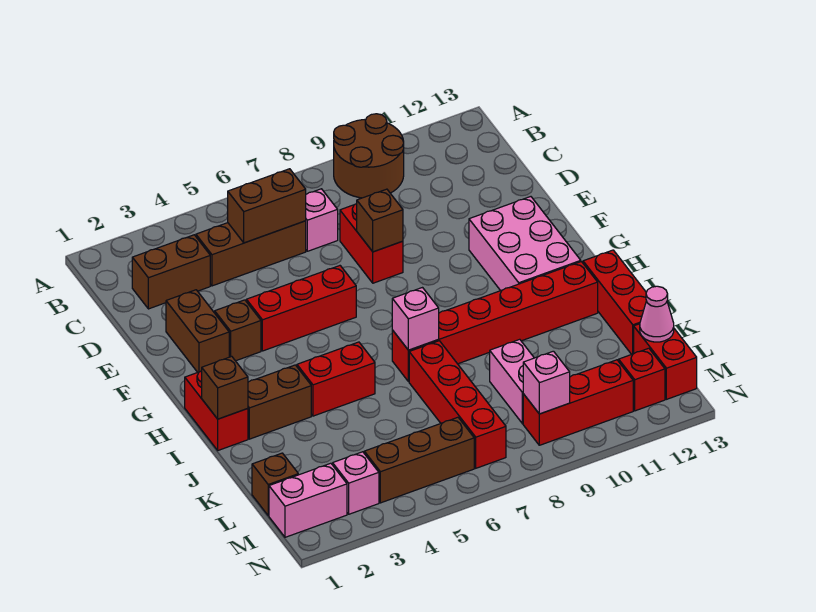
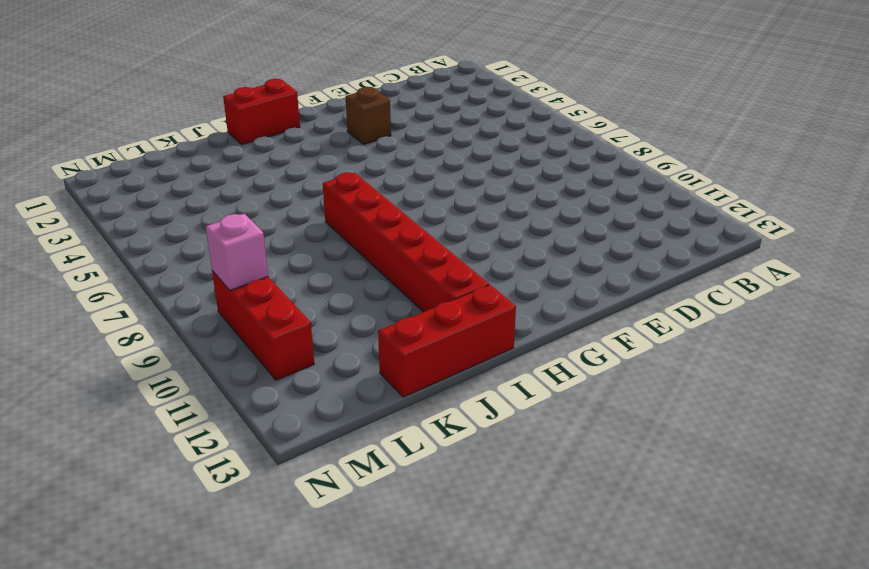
none -> brown 2x2 round brick [334,114,404,198]
none -> brown 1x2 brick [132,235,210,309]
none -> brown 1x3 brick [196,221,306,286]

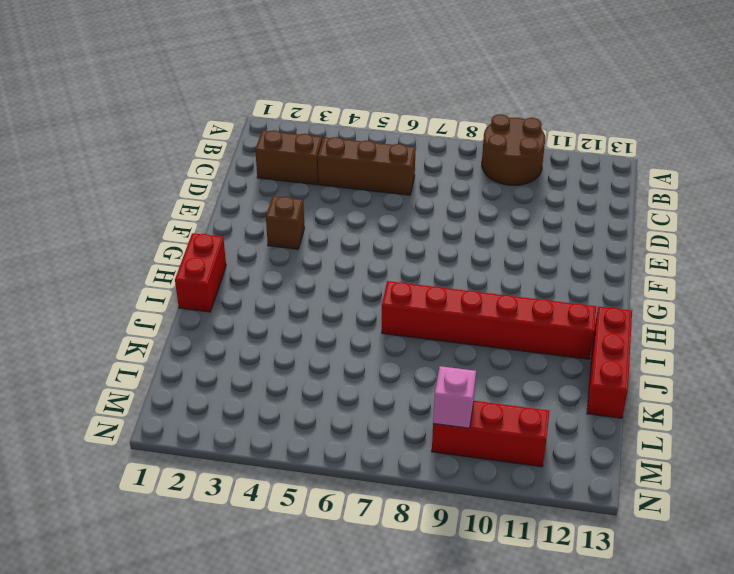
none -> pink 1x1 brick [306,189,338,251]
none -> red 1x2 brick [340,204,403,283]
none -> brown 1x2 brick [166,290,229,372]

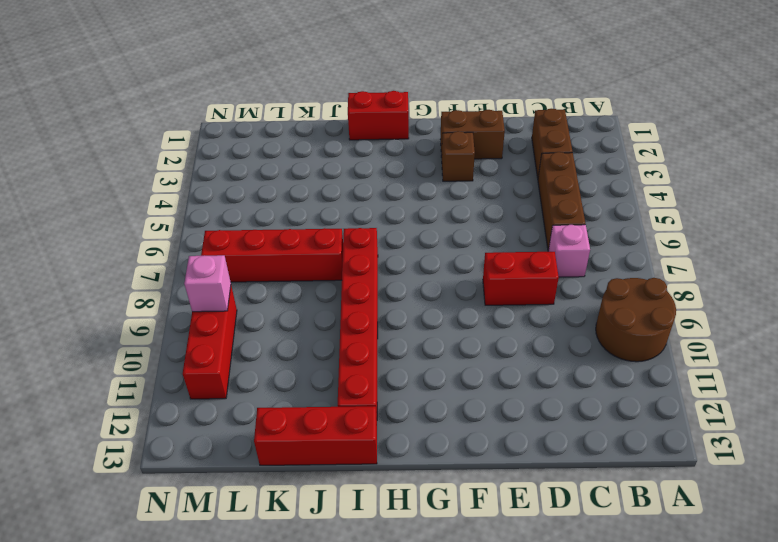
none -> red 1x3 brick [246,266,356,351]
none -> pink 2x3 brick [469,197,581,291]
none -> brown 1x2 brick [248,365,311,439]

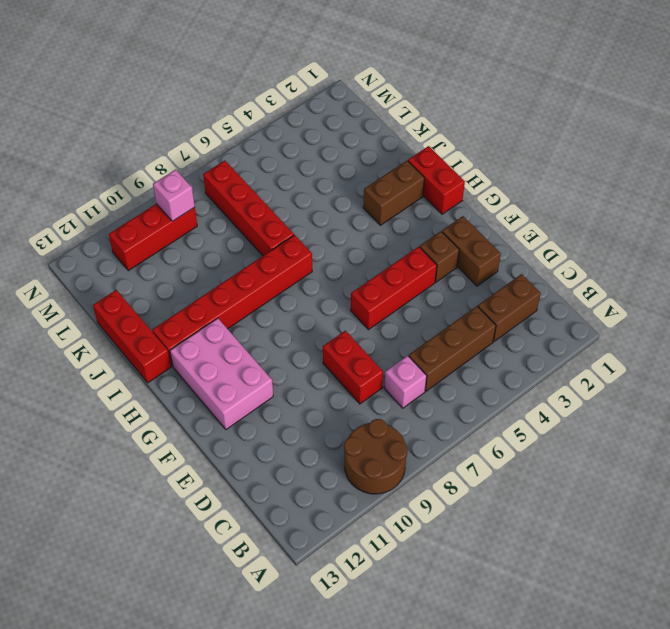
none -> red 1x2 brick [297,342,375,416]
none -> pink 1x2 brick [490,339,534,424]
none -> brown 1x1 brick [252,453,298,516]

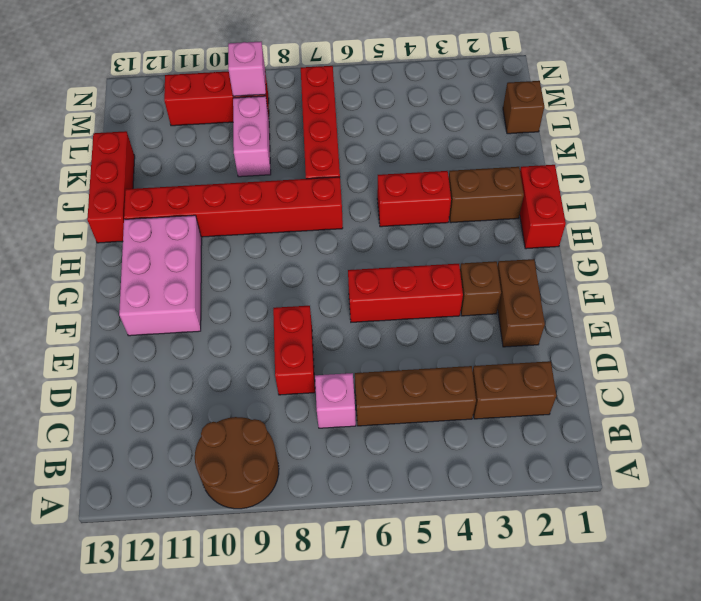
none -> red 1x2 brick [634,324,697,399]
none -> pink 1x2 brick [269,463,347,537]
none -> pink 1x1 brick [333,452,379,514]

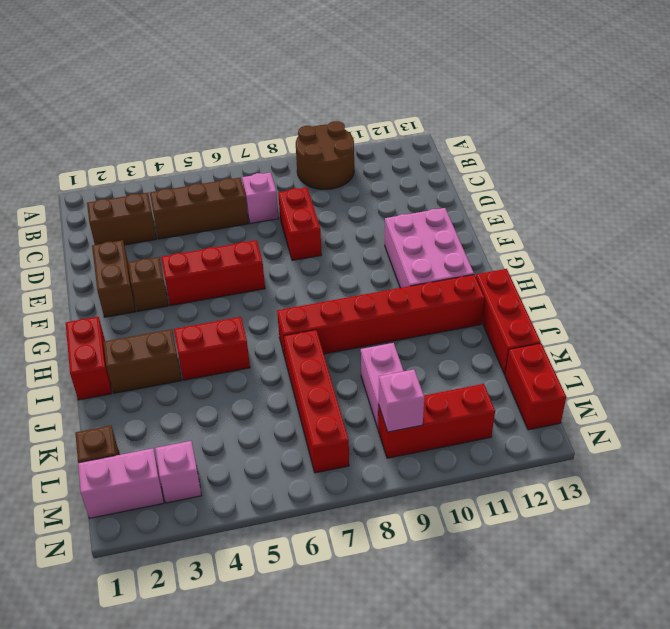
none -> brown 1x3 brick [364,417,474,503]
none -> red 1x1 brick [619,348,665,411]
none -> brown 1x2 brick [228,169,306,243]

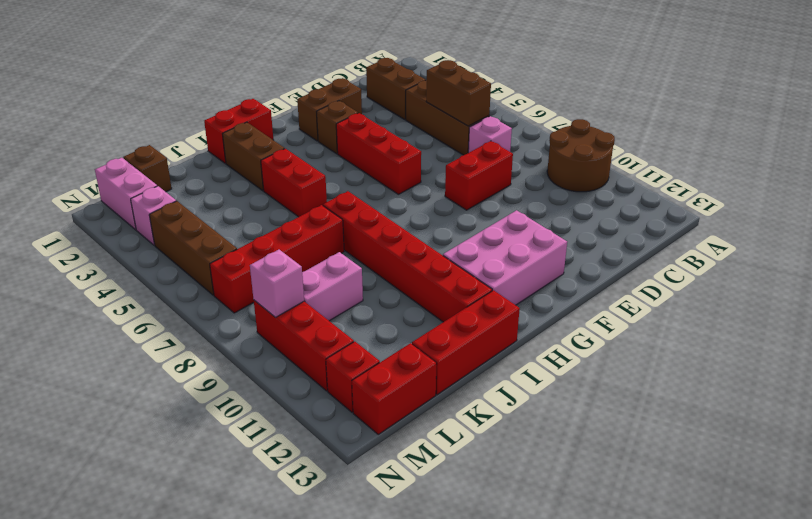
none -> brown 1x1 brick [357,189,403,252]
none -> brown 1x1 brick [202,356,248,419]
none -> pink 1x1 brick [392,288,439,350]

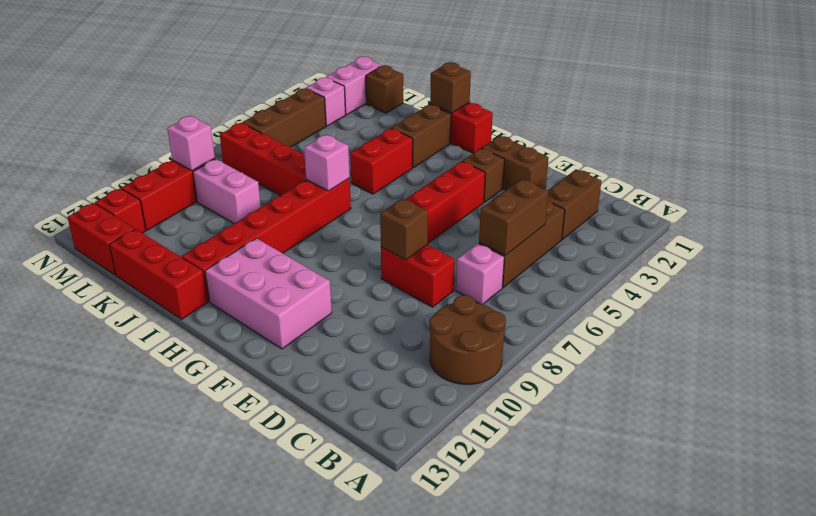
none -> pink 1x1 cone [640,286,674,342]

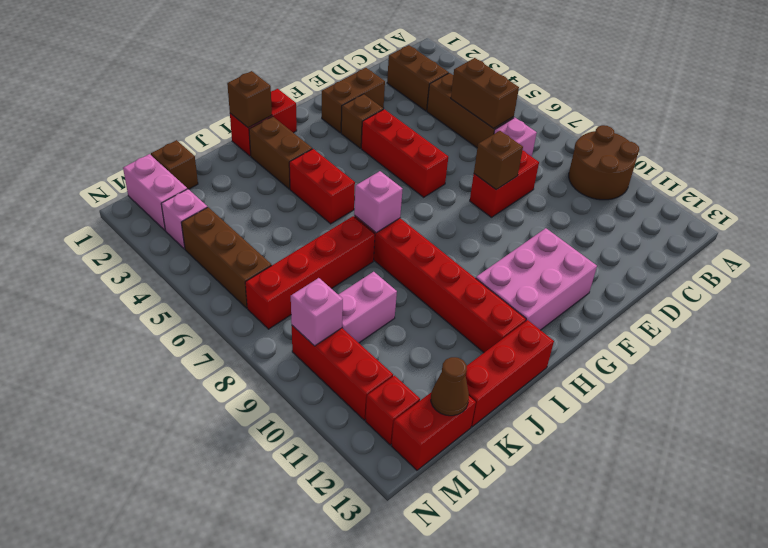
brown 1x1 cone [431,357,469,416] -> pink 1x1 cone [640,286,674,342]

